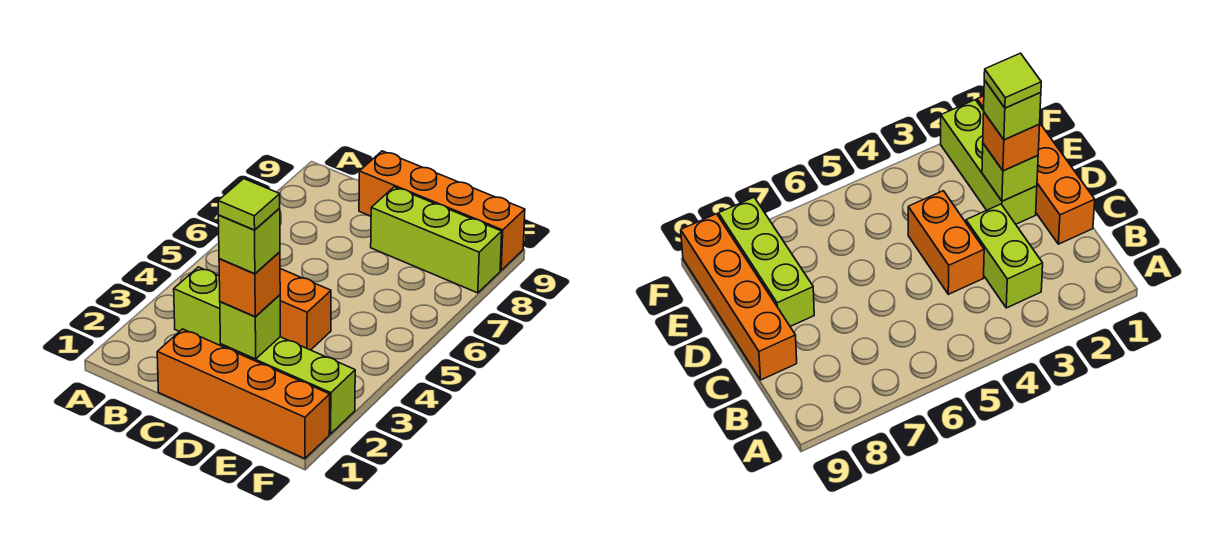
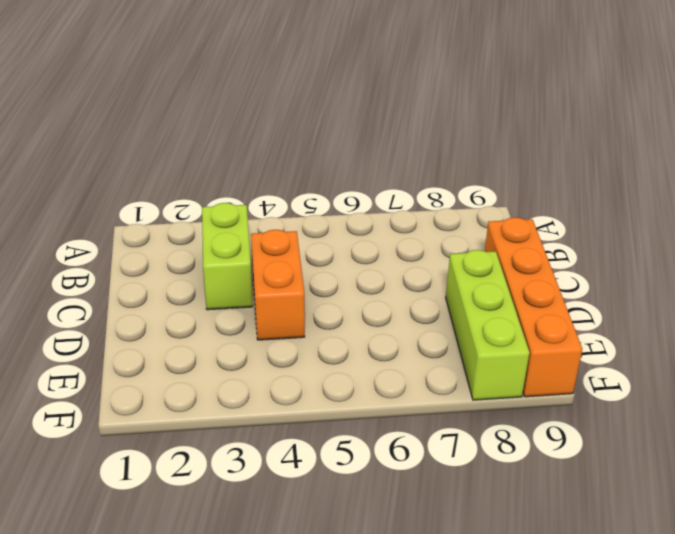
none -> orange 1x4 brick [157,329,330,459]
none -> lime 1x3 brick [221,337,355,434]

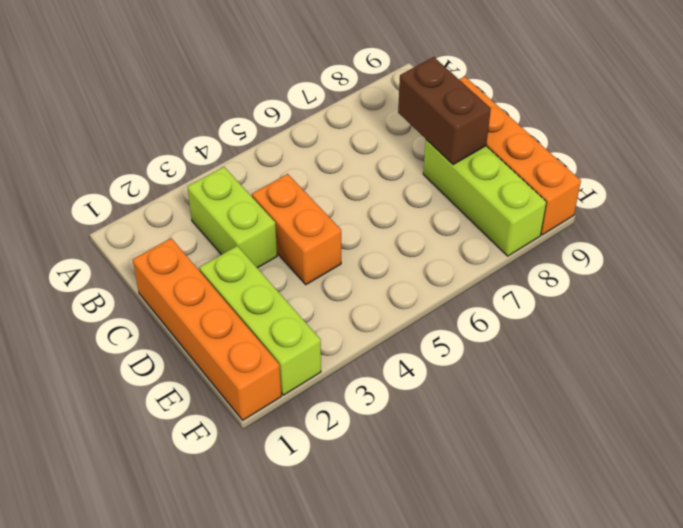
brown 1x2 brick [398,57,491,165] -> none
none -> lime 1x1 brick [220,295,280,359]
none -> orange 1x1 brick [219,252,280,316]

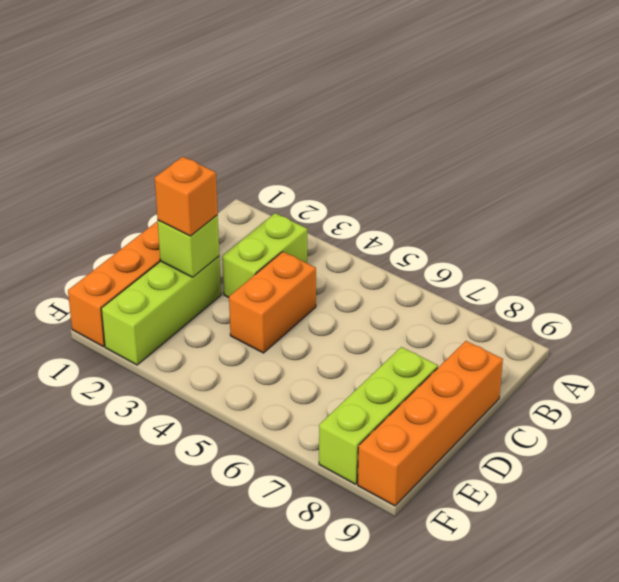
none -> lime 1x1 brick [218,208,280,274]
none -> lime 1x1 tile [218,179,280,230]

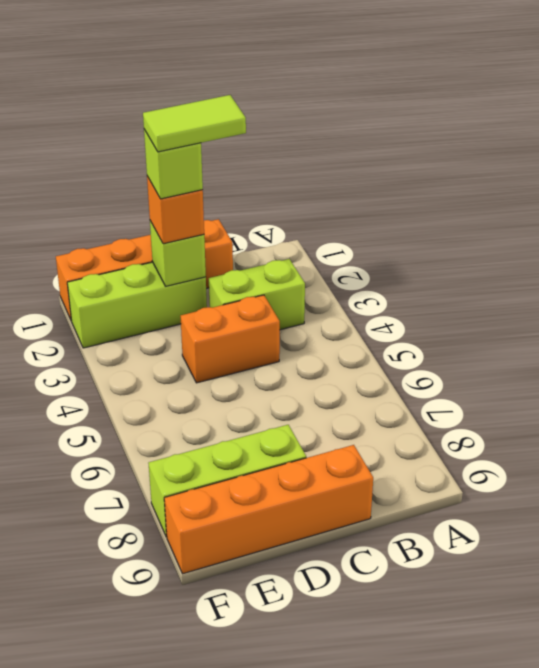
lime 1x2 tile [143,95,246,152] -> lime 1x1 tile [218,179,280,230]

